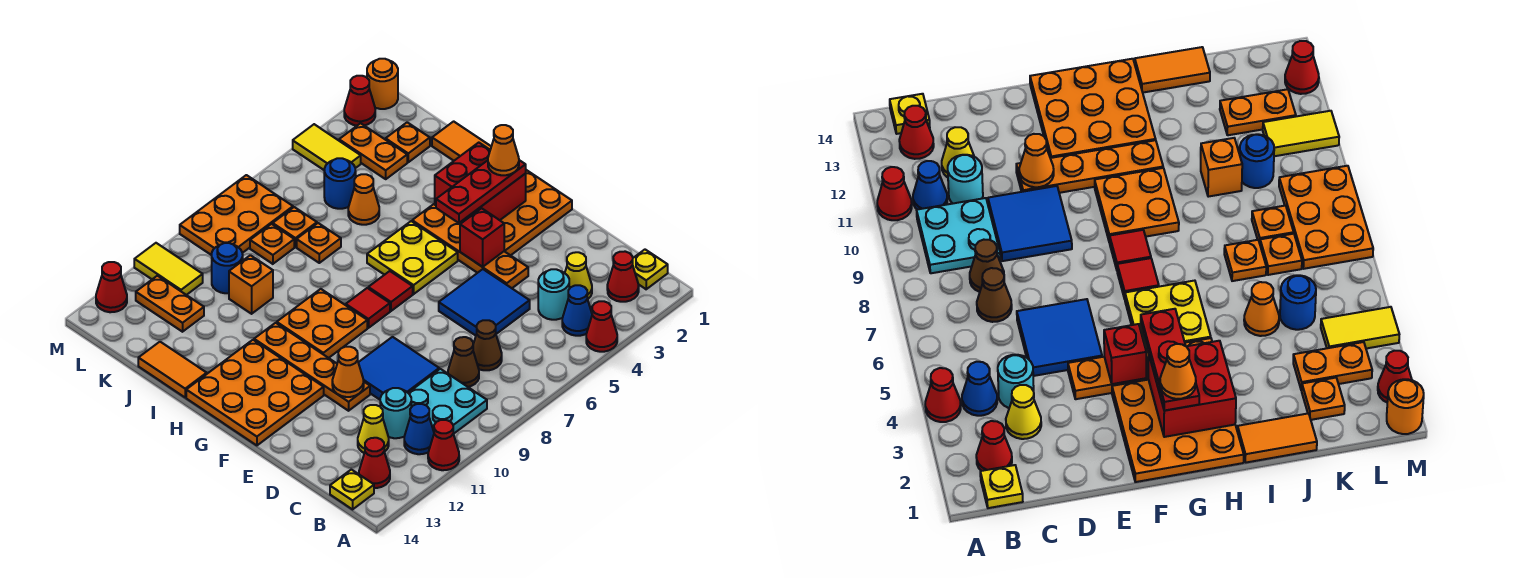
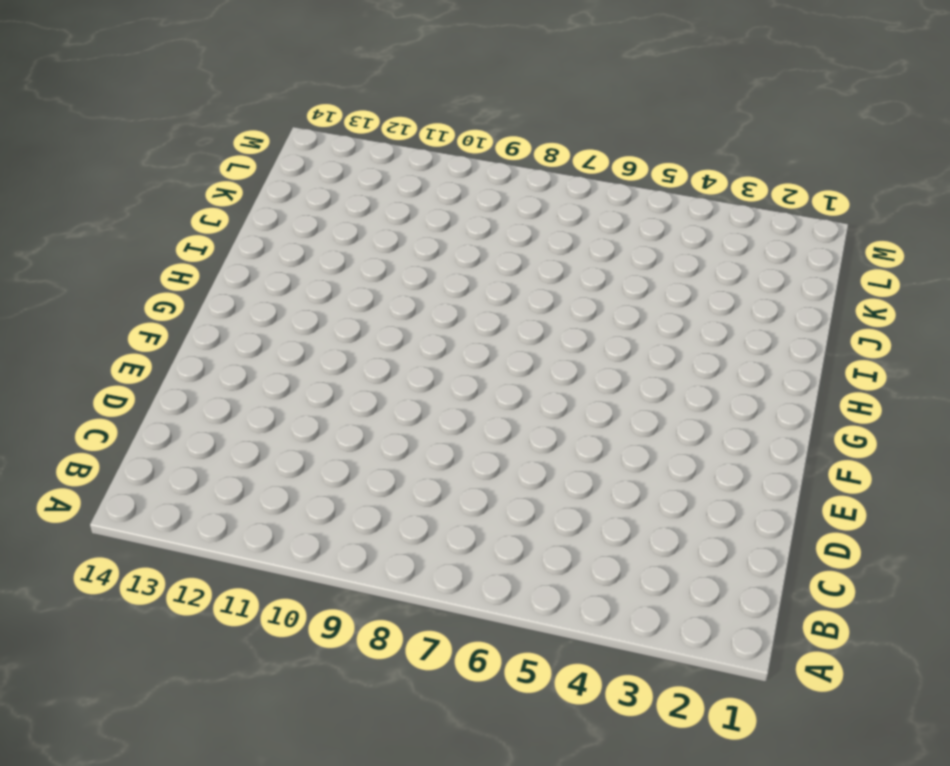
none -> red 1x1 cone [586,301,617,352]
none -> red 1x1 cone [428,420,459,470]
none -> yellow 1x1 plate [633,250,668,289]
none -> red 1x1 cone [607,252,639,302]

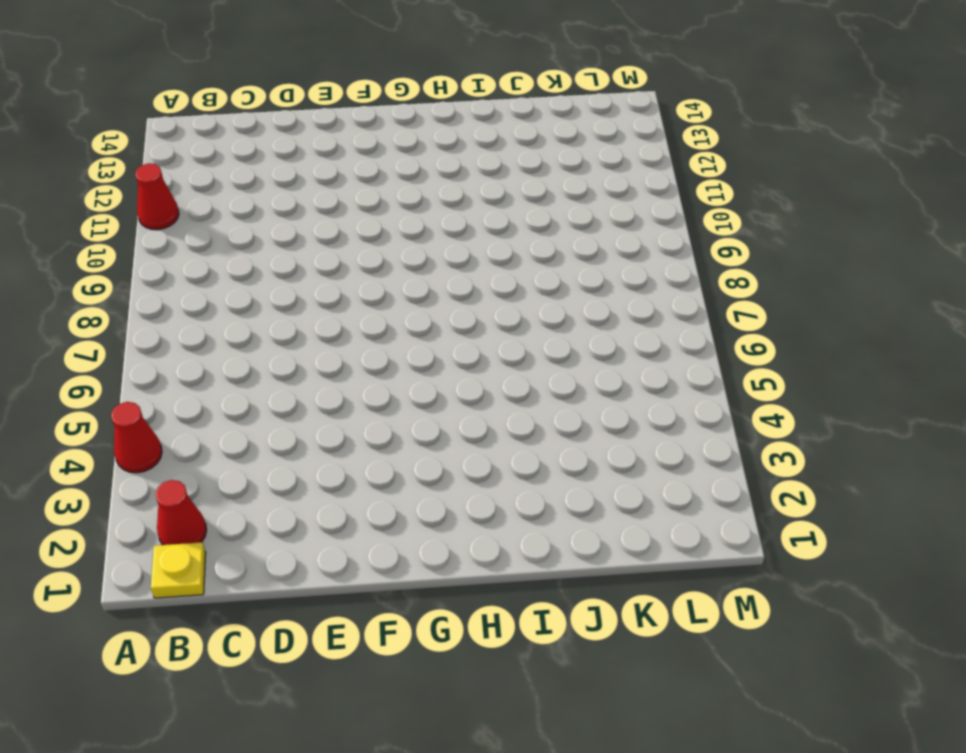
none -> blue 1x1 cone [562,285,592,336]
none -> cyan 2x2 plate [409,369,487,434]
none -> blue 1x1 cone [404,404,434,454]
none -> red 1x1 cone [359,438,390,488]

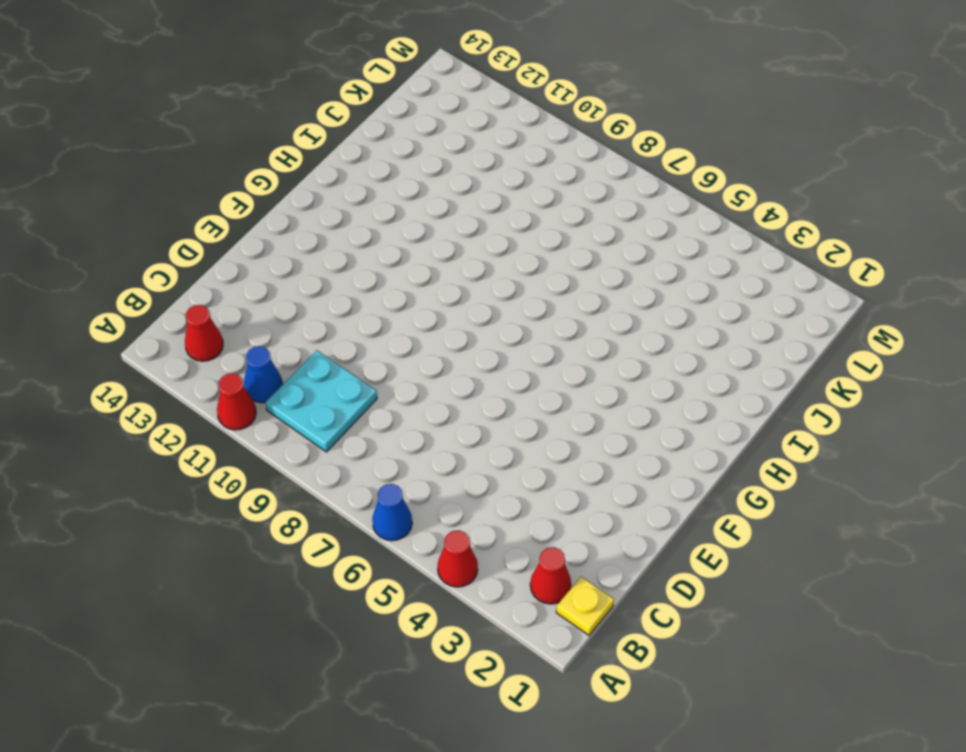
blue 1x1 cone [372,484,412,541] -> blue 1x1 cone moved to [562,285,592,336]
none -> yellow 1x1 plate [330,469,374,509]
none -> yellow 1x1 cone [565,252,592,299]
none -> cyan 1x1 round brick [538,269,569,320]
none -> brown 1x1 cone [473,320,502,370]

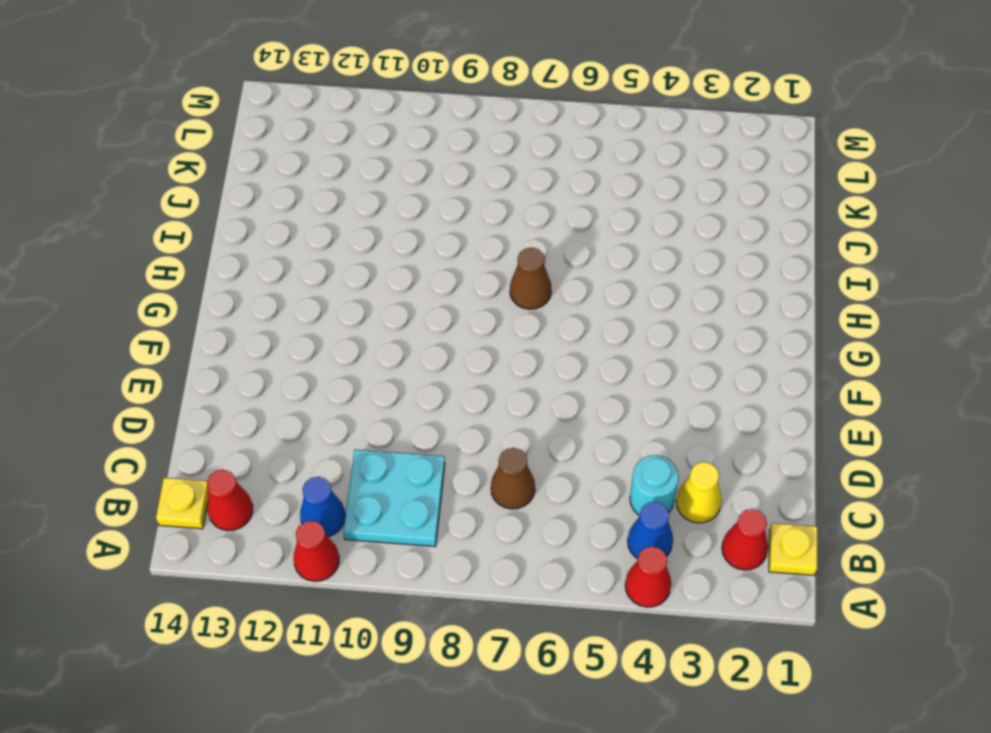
brown 1x1 cone [510,248,551,309] -> brown 1x1 cone moved to [448,337,479,387]
none -> cyan 1x1 round brick [380,388,411,438]
none -> yellow 1x1 cone [358,405,389,453]
none -> blue 2x2 tile [439,269,530,336]
none -> blue 2x2 tile [358,337,439,400]

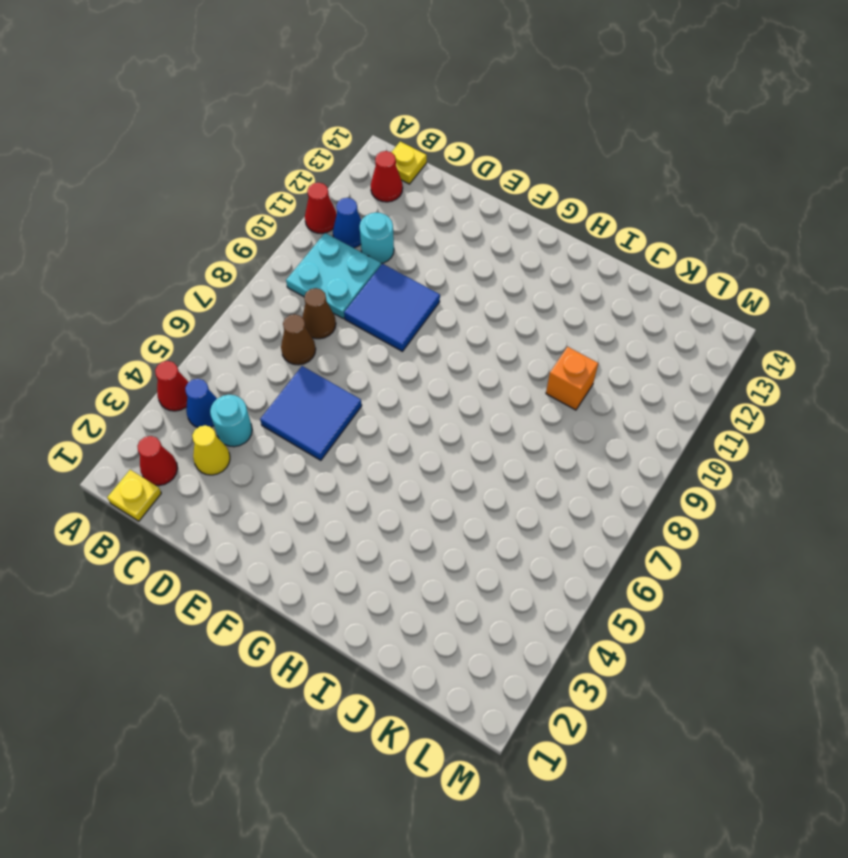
none -> yellow 1x1 cone [358,405,389,453]
none -> orange 1x4 plate [412,204,528,288]
none -> orange 1x4 plate [254,323,370,411]
none -> orange 3x3 plate [435,170,572,255]

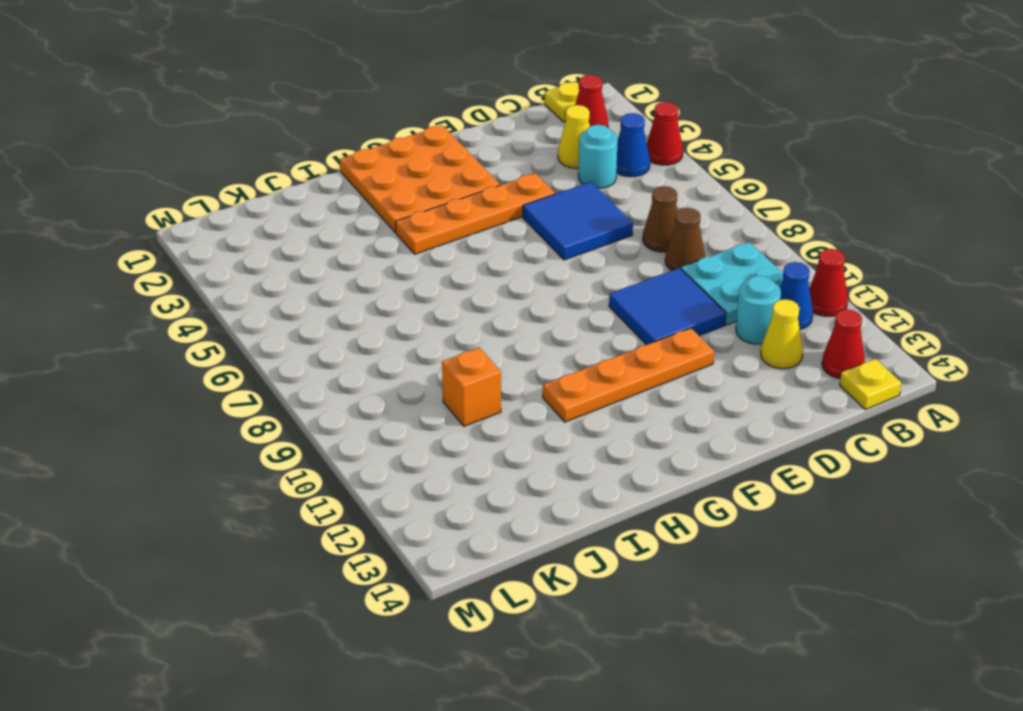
none -> orange 3x3 plate [186,340,324,445]
none -> yellow 2x2 plate [367,221,458,294]
none -> red 1x1 tile [368,271,413,311]
none -> red 1x1 tile [346,288,390,328]

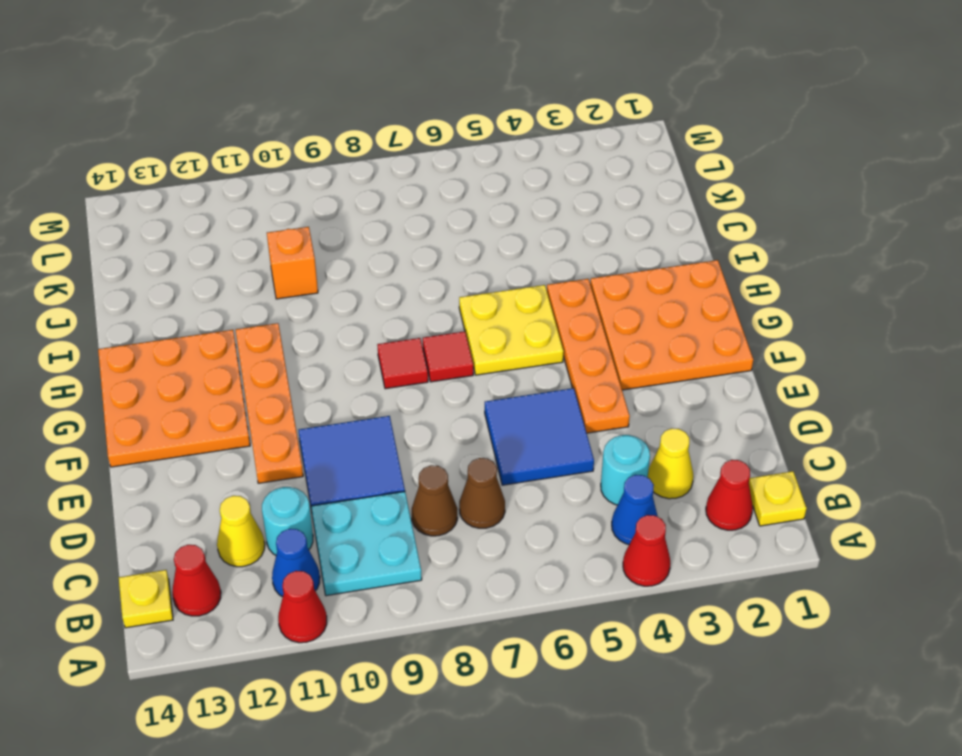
none -> orange 2x2 plate [277,289,367,358]
none -> orange 1x2 tile [432,121,491,161]
none -> orange 1x2 tile [138,342,207,397]
none -> orange 1x1 cone [348,174,379,225]

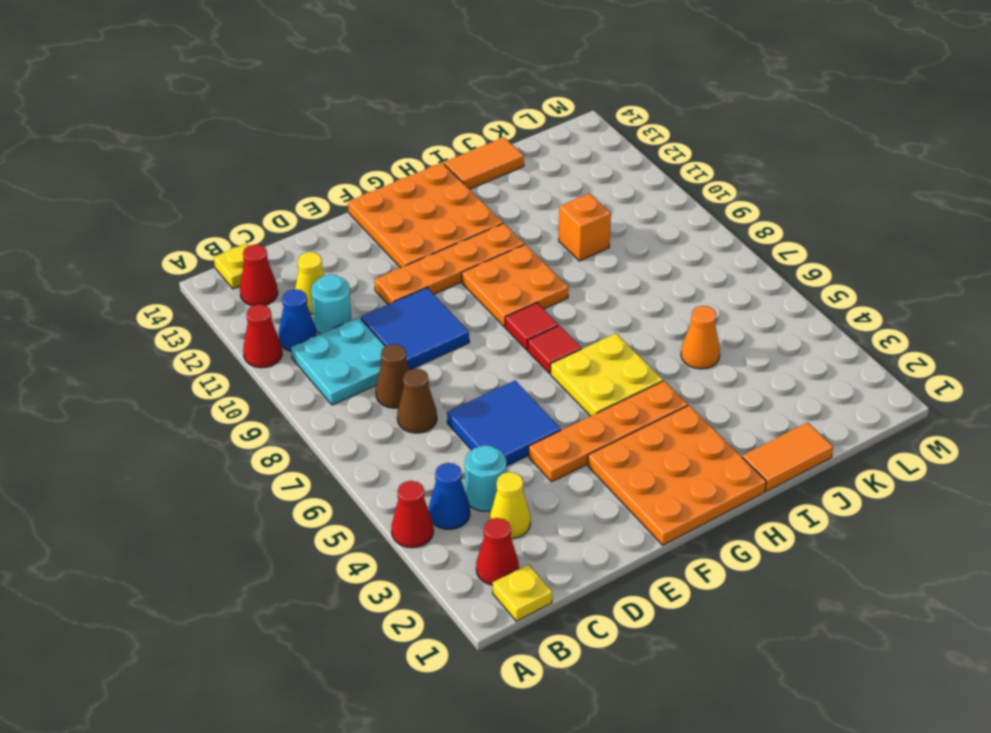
none -> orange 1x1 plate [297,223,341,263]
none -> orange 1x1 plate [386,122,430,162]
none -> orange 1x2 plate [339,123,407,179]
none -> blue 1x1 round brick [324,158,356,209]

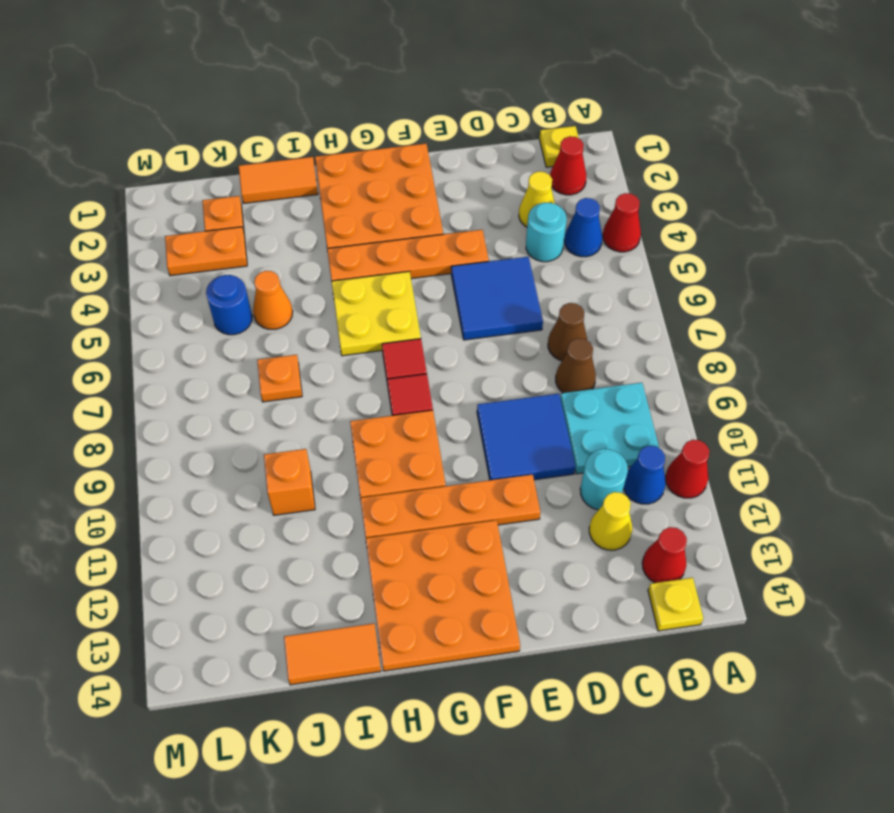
none -> orange 1x1 plate [273,207,317,247]
none -> orange 1x1 plate [250,224,294,264]
none -> blue 1x1 round brick [212,243,243,293]
none -> orange 1x2 plate [136,276,204,332]

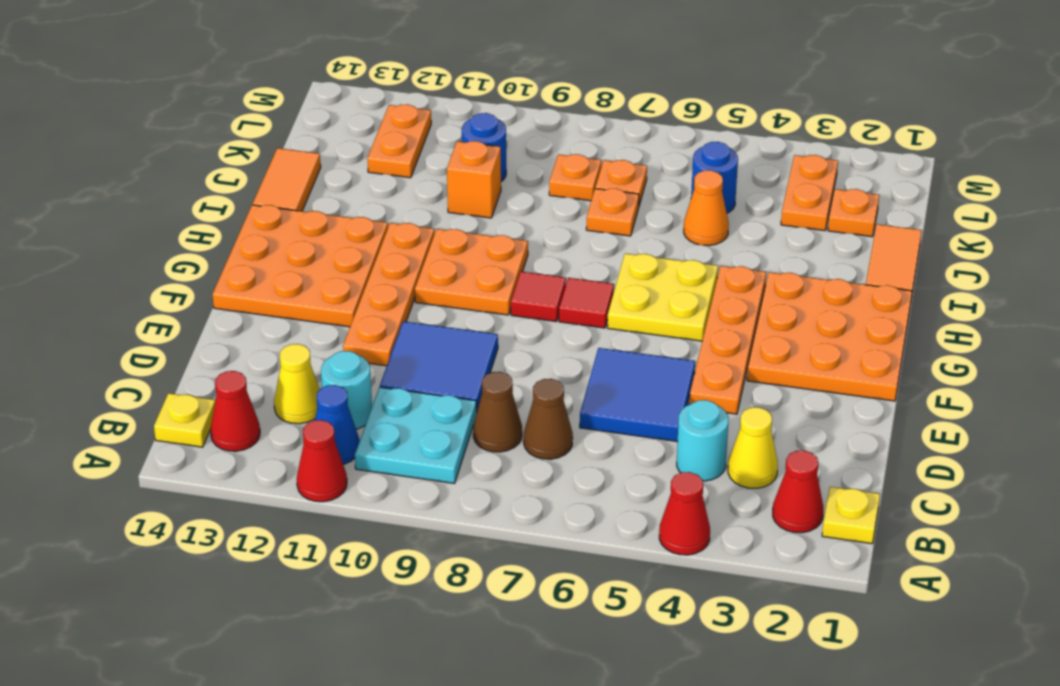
none -> blue 1x1 cone [562,285,592,336]
none -> yellow 1x2 tile [293,124,361,170]
none -> orange 2x3 plate [180,175,293,255]
none -> yellow 1x2 tile [134,243,203,295]

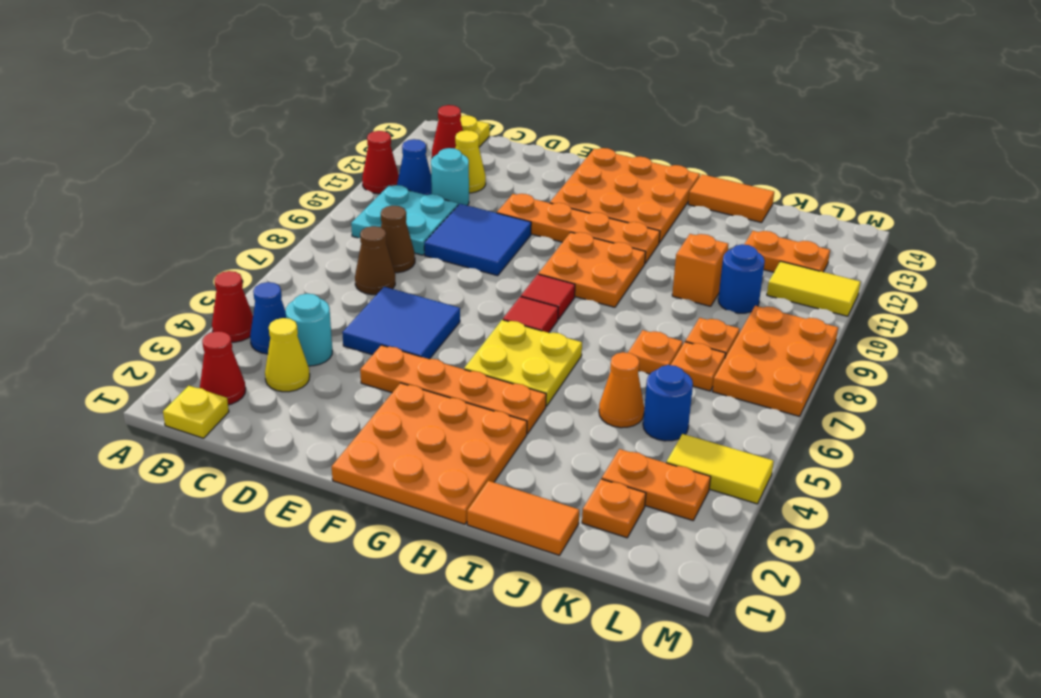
none -> orange 1x1 round brick [367,59,398,109]
none -> red 1x1 cone [344,76,375,126]
none -> red 1x1 cone [96,262,127,312]
none -> orange 1x1 cone [332,347,364,397]

